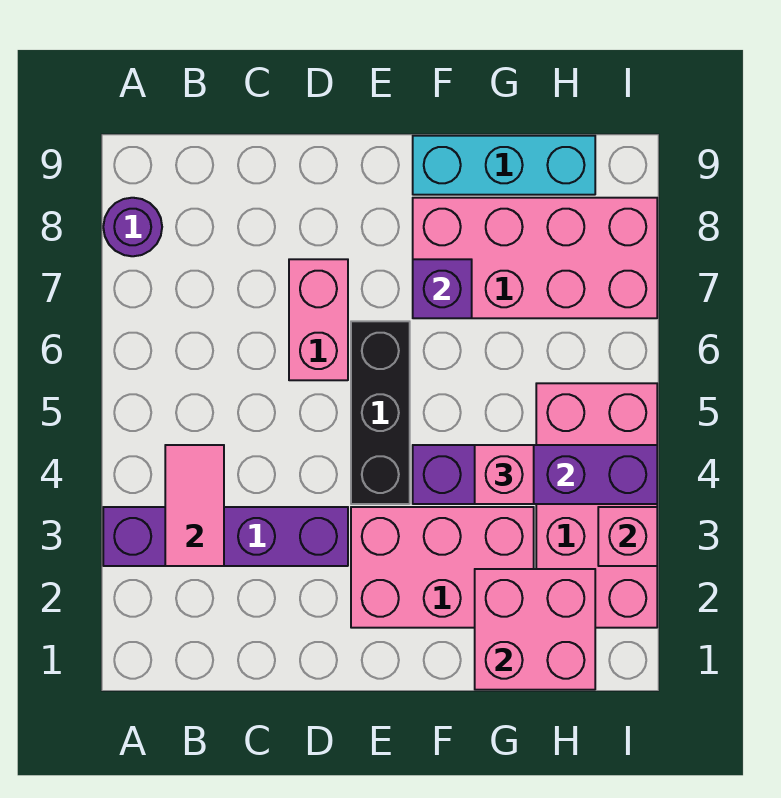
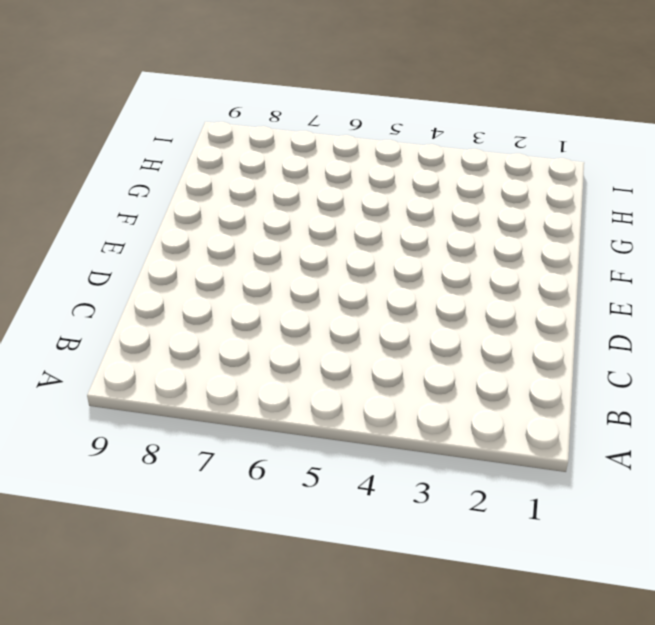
none -> purple 1x4 brick [103,507,348,566]
none -> purple 1x1 round brick [103,198,162,256]
none -> pink 1x2 brick [289,259,348,380]

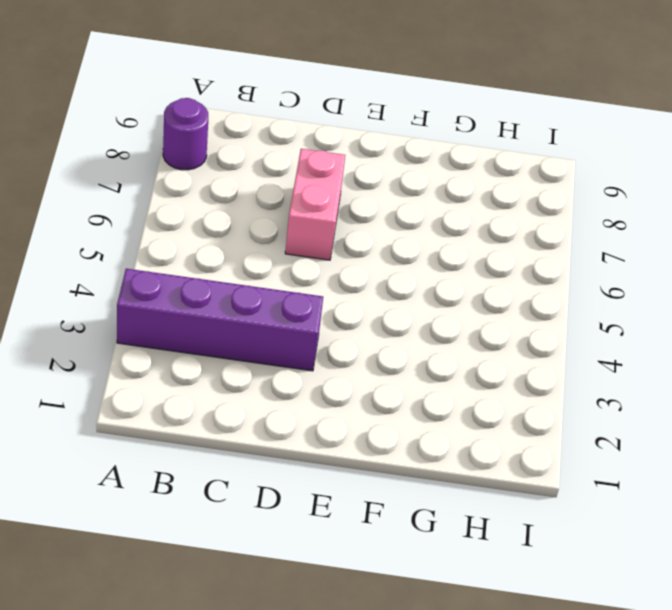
none -> pink 2x3 brick [351,507,534,628]
none -> black 1x3 brick [351,321,410,504]
none -> pink 2x4 brick [413,198,657,318]

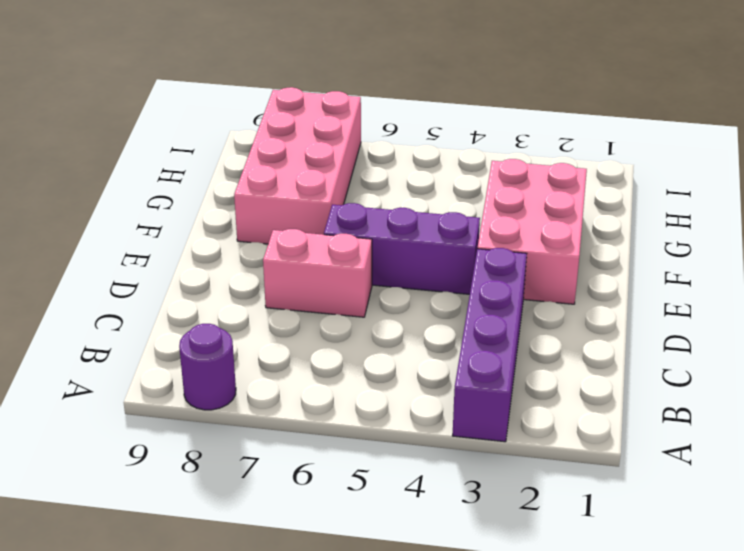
purple 1x3 brick [324,203,480,294] -> black 1x3 brick [351,321,410,504]
none -> cyan 1x3 brick [413,136,595,195]
none -> pink 2x4 brick [536,383,657,628]
none -> pink 1x2 tile [165,445,224,566]

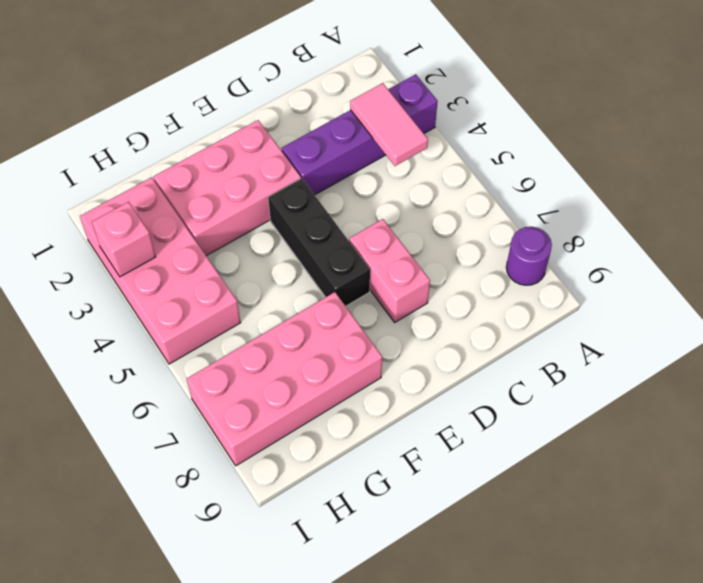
none -> cyan 1x3 brick [413,136,595,195]
none -> purple 1x4 brick [413,445,657,504]
none -> purple 1x1 brick [413,259,472,318]

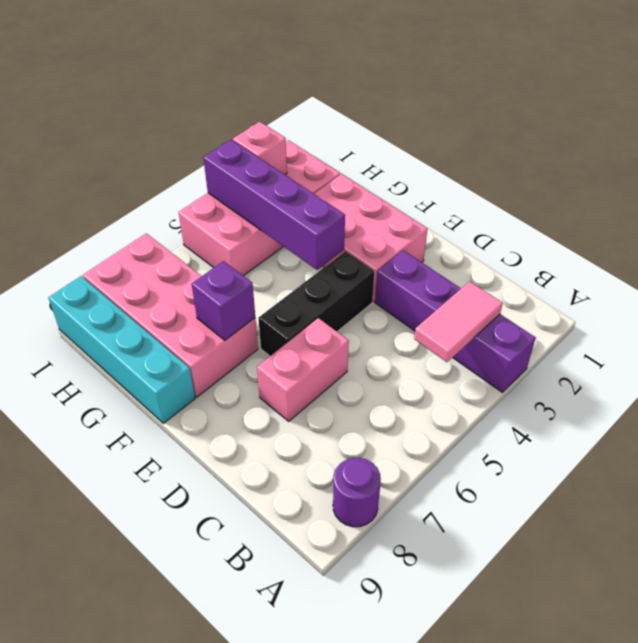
cyan 1x4 brick [48,276,195,423] -> cyan 1x3 brick [413,136,595,195]
none -> pink 2x2 brick [475,569,595,690]
none -> pink 1x1 brick [475,445,534,504]

